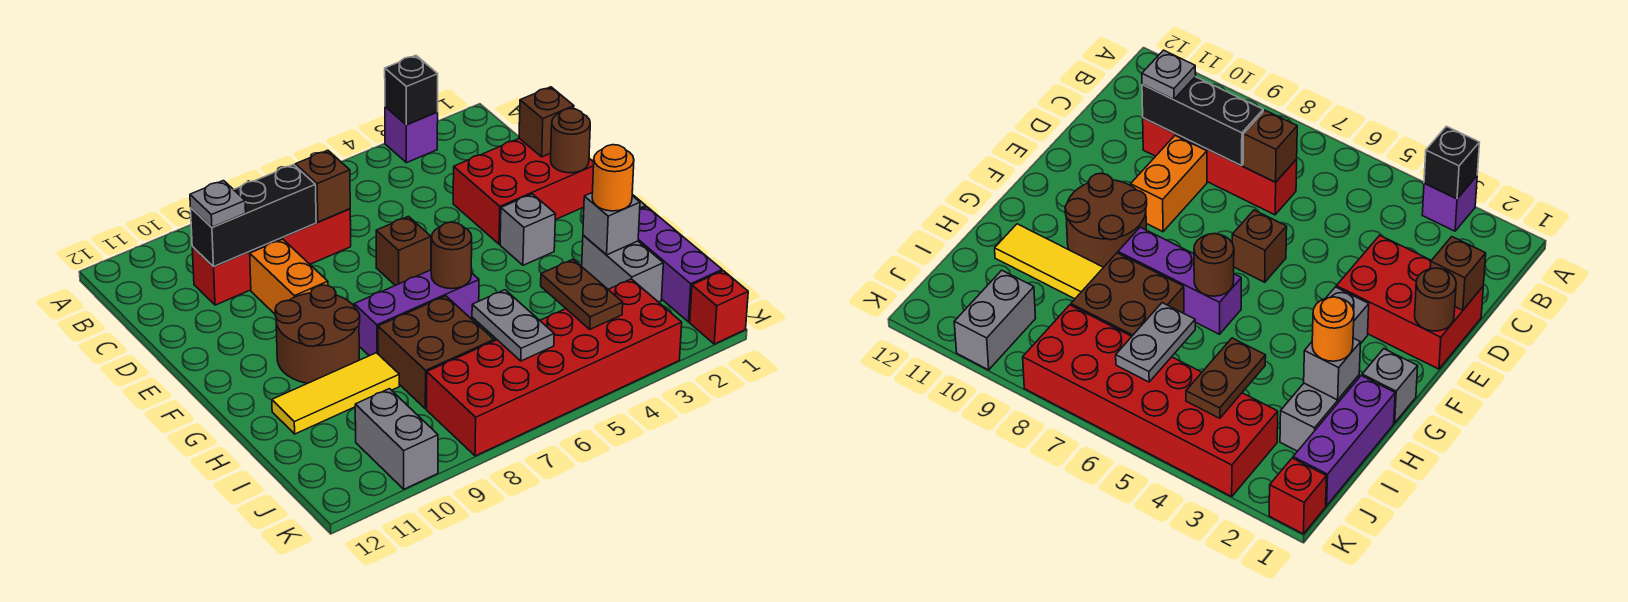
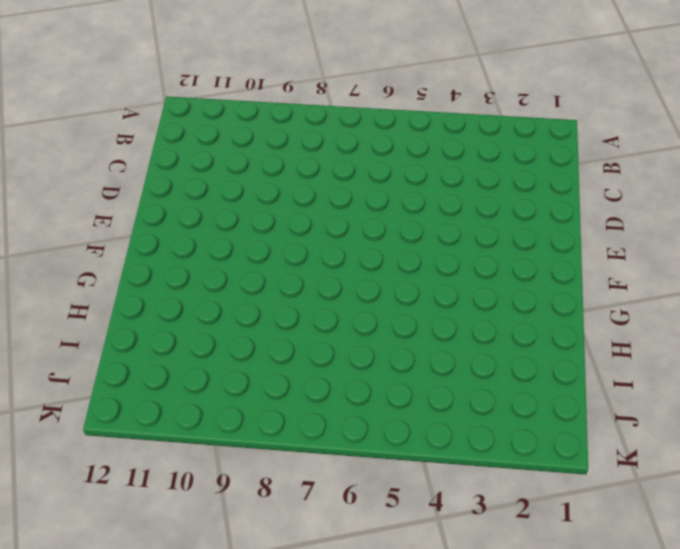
none -> purple 1x1 brick [385,107,438,163]
none -> red 1x4 brick [192,209,351,305]
none -> red 2x3 brick [453,138,594,244]

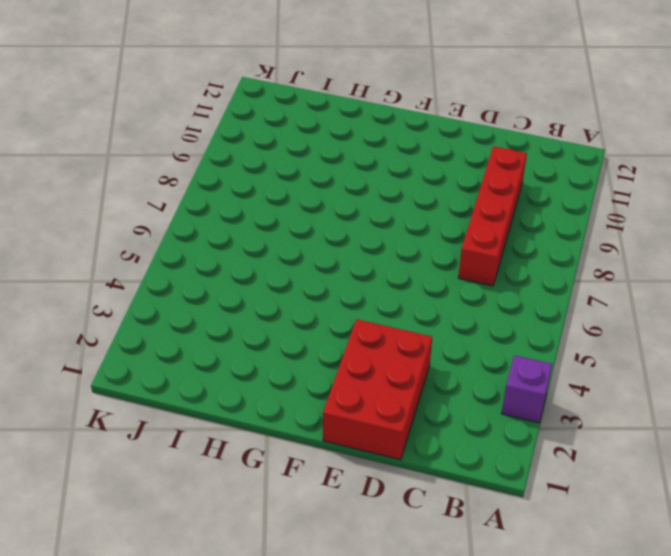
none -> orange 1x2 brick [250,239,328,314]
none -> brown 1x1 brick [376,216,431,285]
none -> grey 1x1 brick [500,194,556,265]

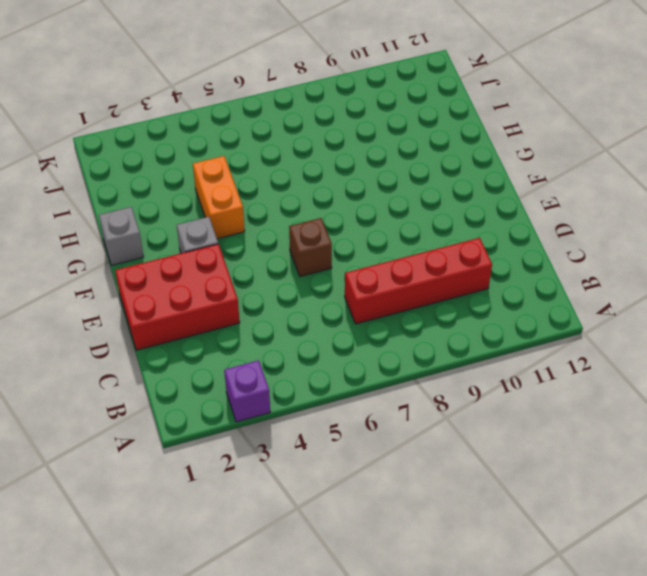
orange 1x2 brick [193,156,245,239] -> orange 1x2 brick moved to [250,239,328,314]
none -> brown 2x2 round brick [275,285,360,383]
none -> purple 1x3 brick [354,270,479,356]
none -> purple 1x3 brick [638,207,722,322]

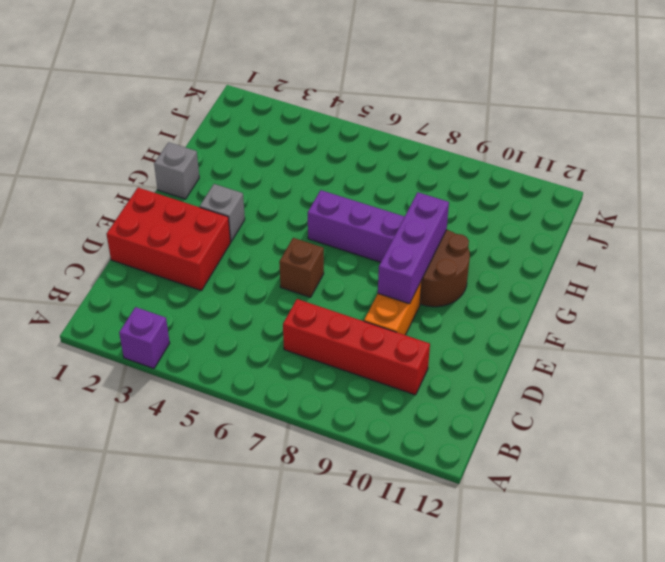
purple 1x3 brick [378,192,449,304] -> purple 1x3 brick moved to [638,207,722,322]
none -> grey 1x2 brick [582,235,663,302]
none -> brown 2x2 brick [378,296,494,409]
none -> yellow 1x3 tile [272,353,399,434]

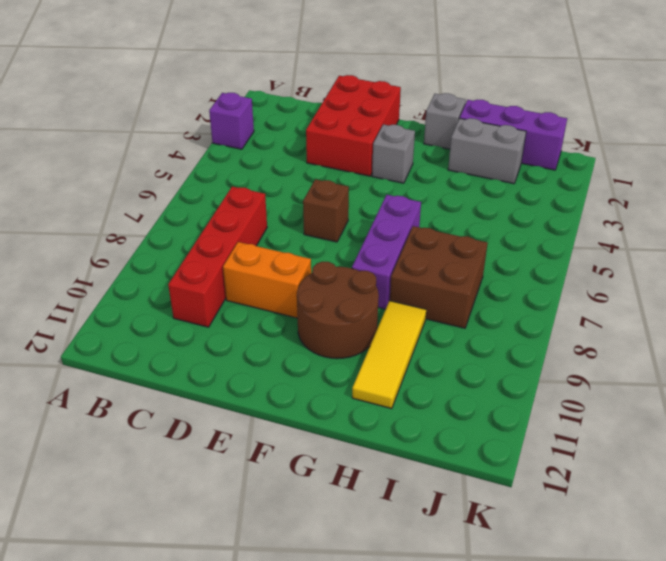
none -> red 2x6 brick [427,279,682,456]
none -> grey 1x2 brick [355,389,438,489]
none -> red 1x1 brick [690,271,748,344]

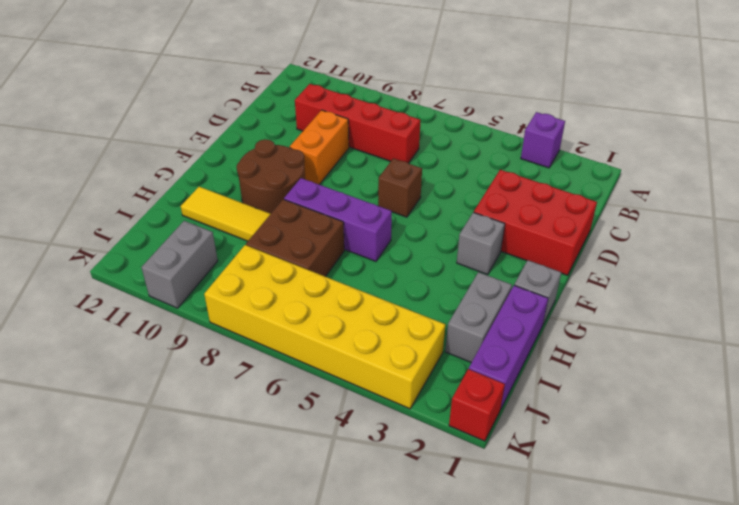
yellow 2x6 brick [204,245,445,409] -> red 2x6 brick [427,279,682,456]
none -> black 1x1 brick [385,55,438,125]
none -> brown 1x1 brick [295,150,350,222]
none -> black 1x3 brick [191,165,316,267]

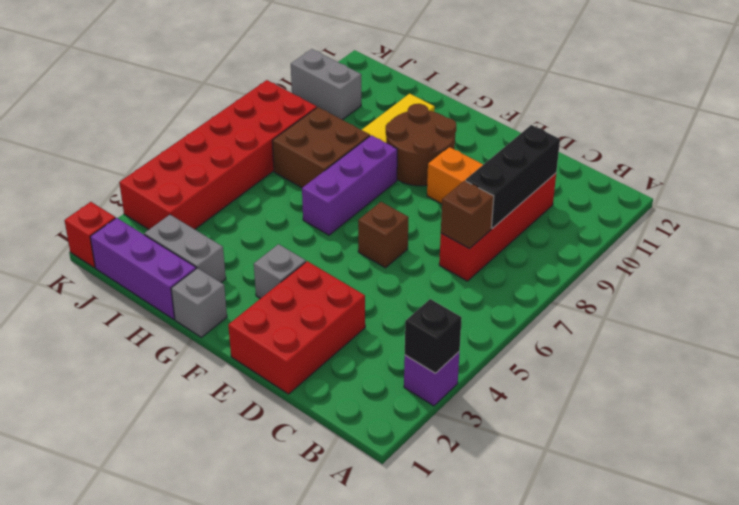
none -> brown 1x1 brick [519,87,574,157]
none -> brown 1x1 round brick [551,109,590,173]
none -> brown 1x1 round brick [431,222,472,289]

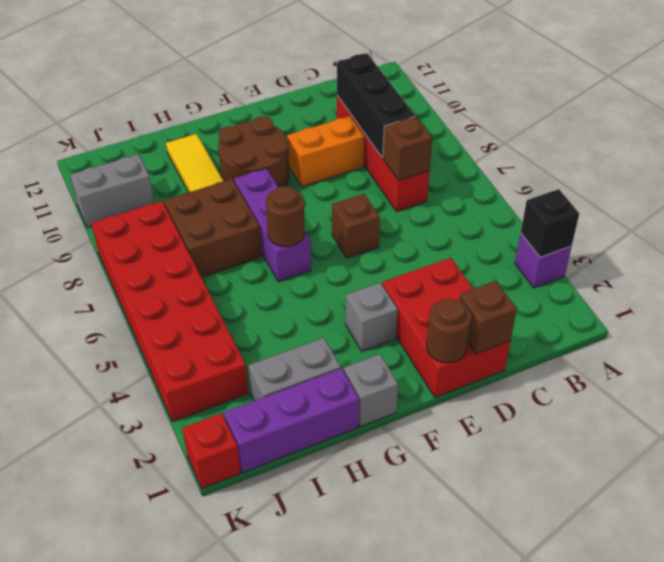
none -> grey 1x1 brick [583,192,640,255]
none -> brown 1x2 plate [541,259,623,329]
none -> grey 1x2 plate [472,290,554,361]

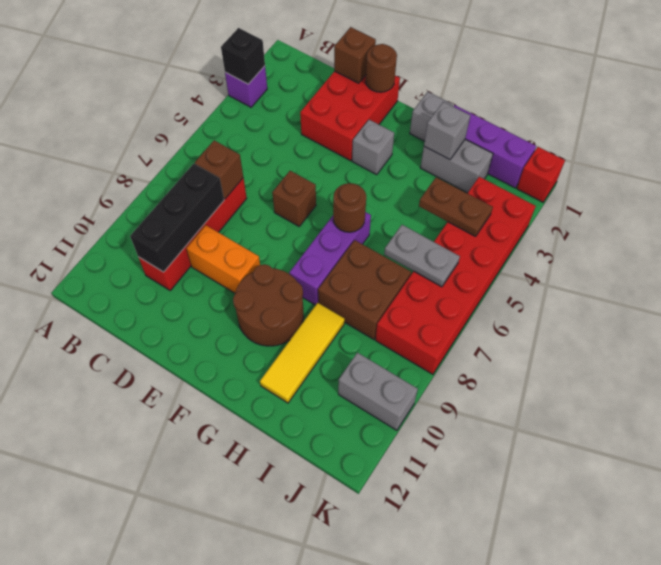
none -> grey 1x1 plate [190,181,246,227]
none -> orange 1x1 round brick [592,145,634,211]

